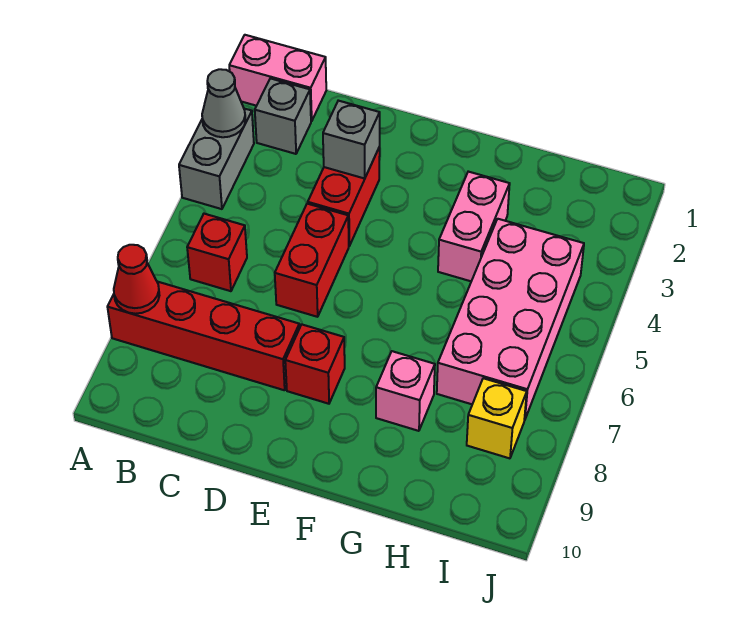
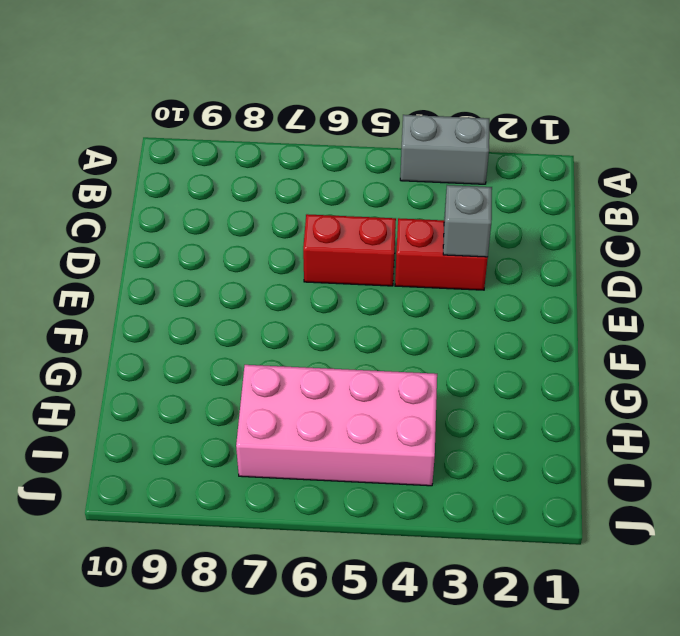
none -> pink 1x2 brick [229,35,326,121]
none -> red 1x4 brick [108,282,300,390]
none -> grey 1x1 brick [255,78,311,154]

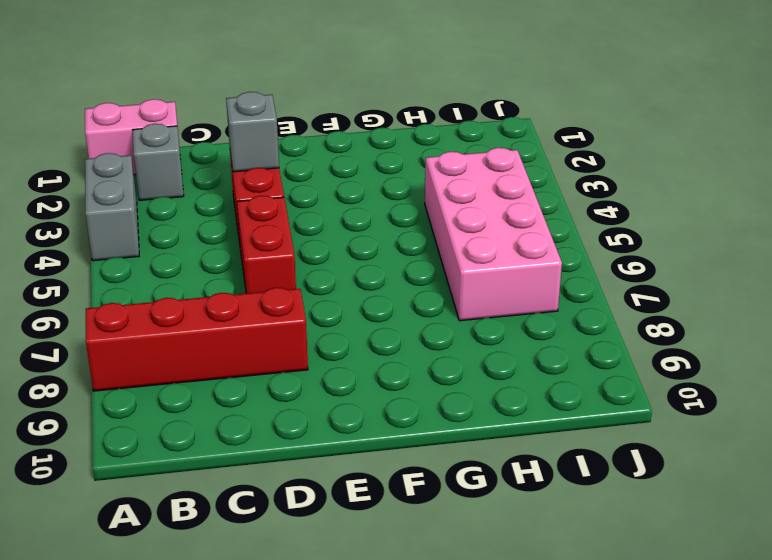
none -> red 1x1 brick [187,214,247,291]
none -> red 1x1 brick [285,324,345,404]
none -> pink 1x2 brick [438,172,510,281]

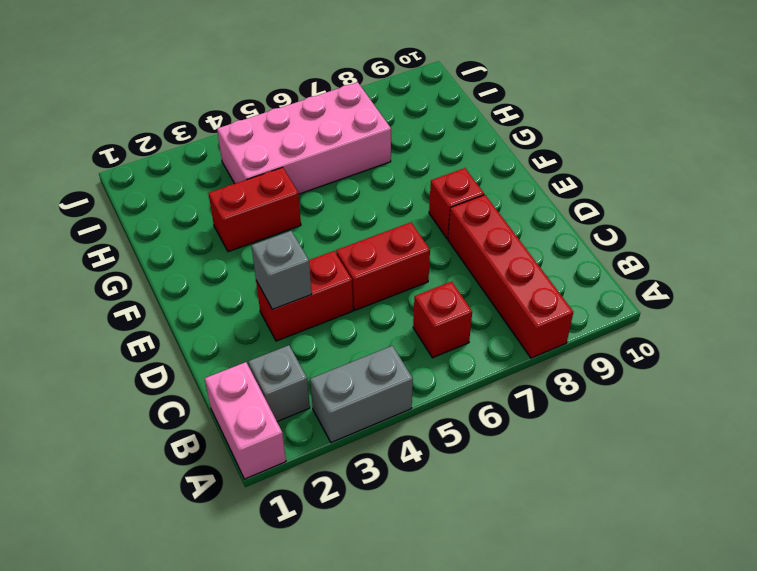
red 1x2 brick [208,167,301,252] -> pink 1x2 brick [438,172,510,281]
none -> pink 1x1 brick [376,351,435,431]
none -> yellow 1x1 brick [467,378,527,458]
none -> grey 1x1 cone [202,69,246,137]

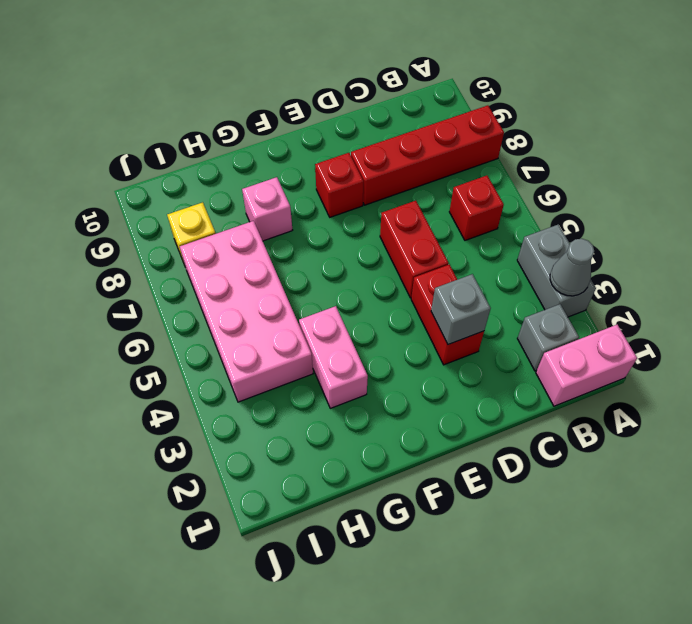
none -> red 1x1 cone [114,245,159,314]

